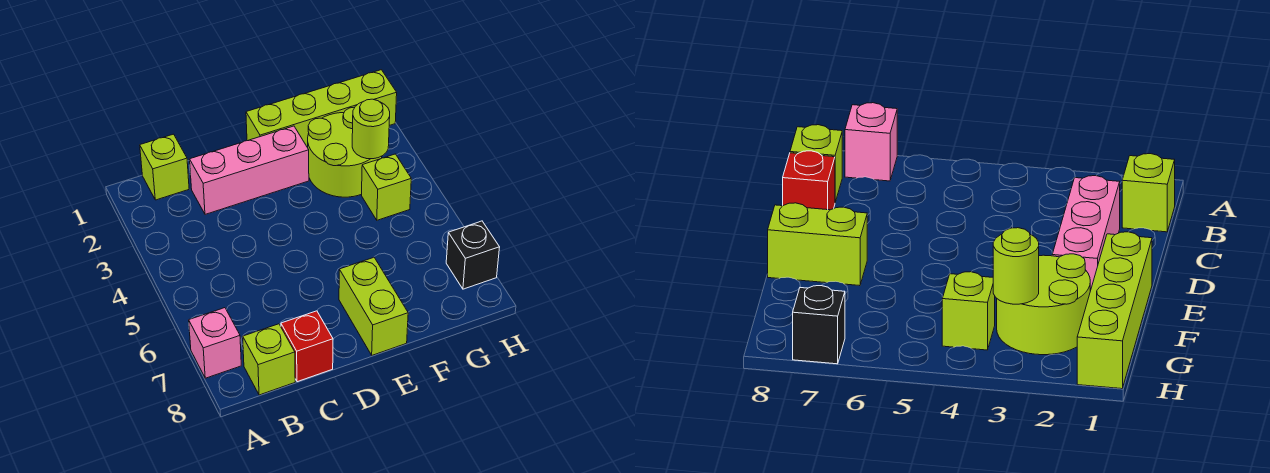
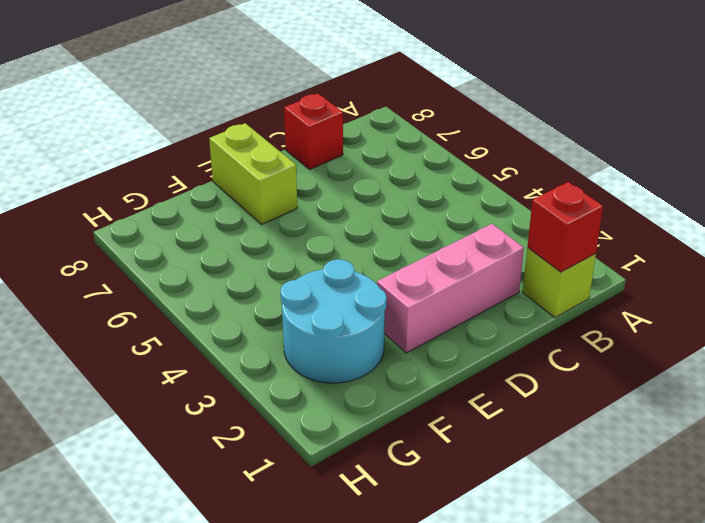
red 1x1 brick [528,182,603,272] -> none
cyan 2x2 round brick [281,259,387,383] -> lime 2x2 round brick [308,107,382,197]
none -> pink 1x1 brick [189,308,241,378]
none -> lime 1x1 brick [243,324,295,395]

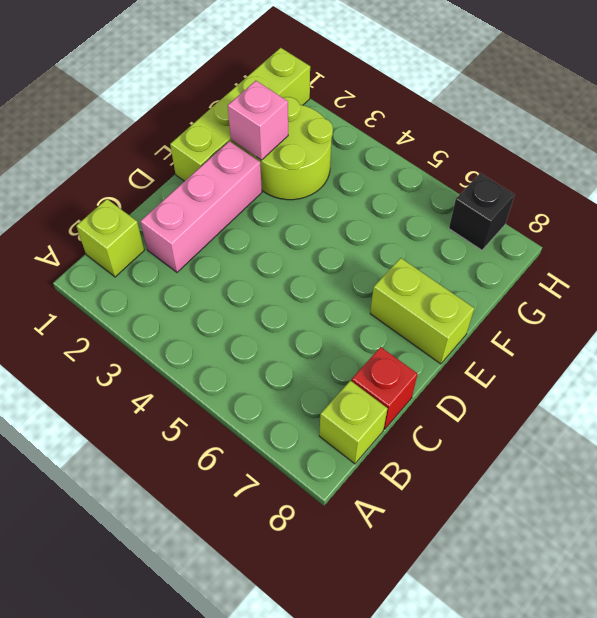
pink 1x1 brick [228,81,288,160] -> pink 1x1 brick moved to [189,308,241,378]
none -> lime 1x1 brick [362,154,411,220]
none -> lime 1x1 round brick [352,99,390,159]

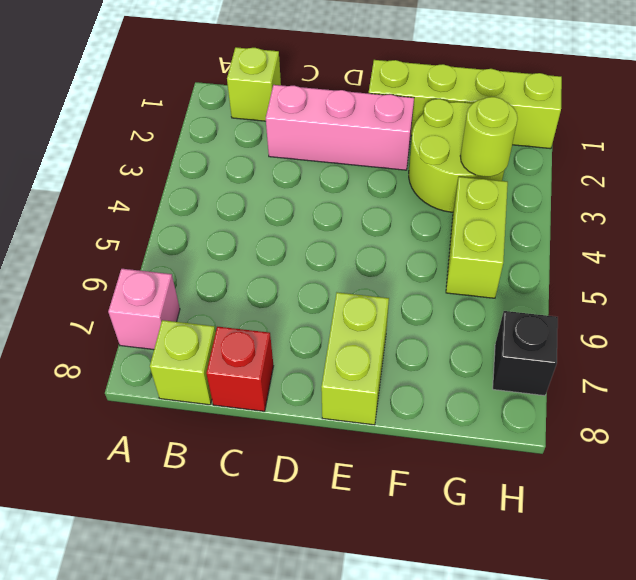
lime 1x2 brick [446,177,508,298] -> lime 1x1 brick [362,154,411,220]

